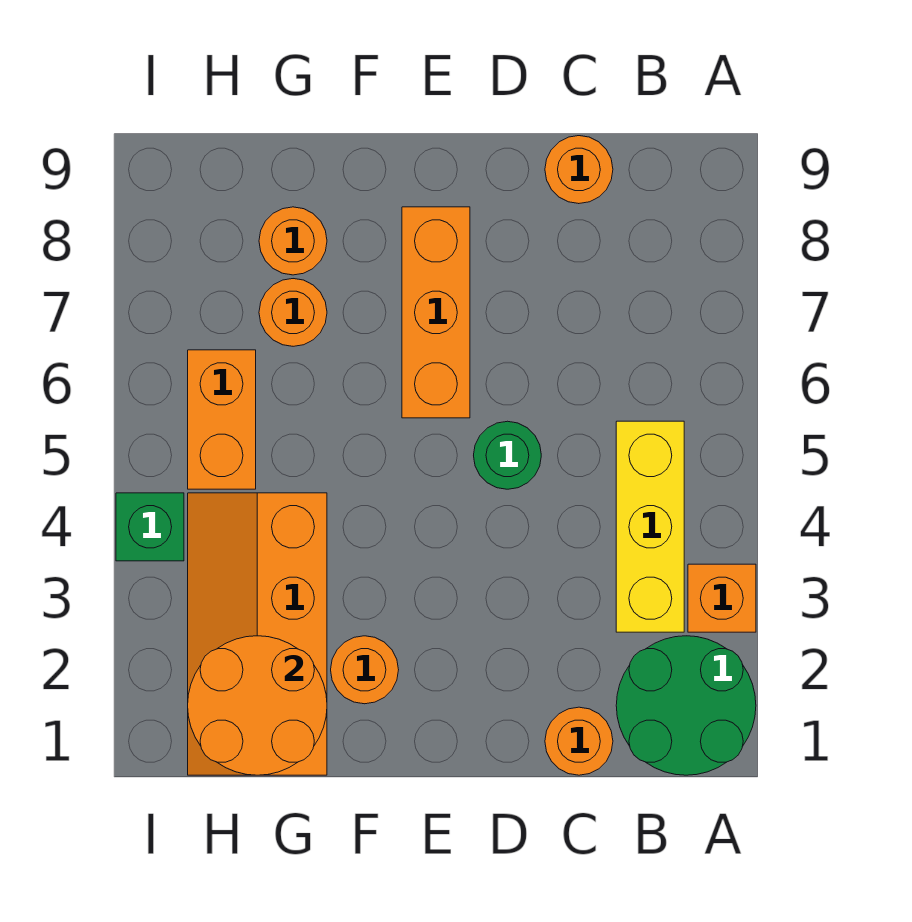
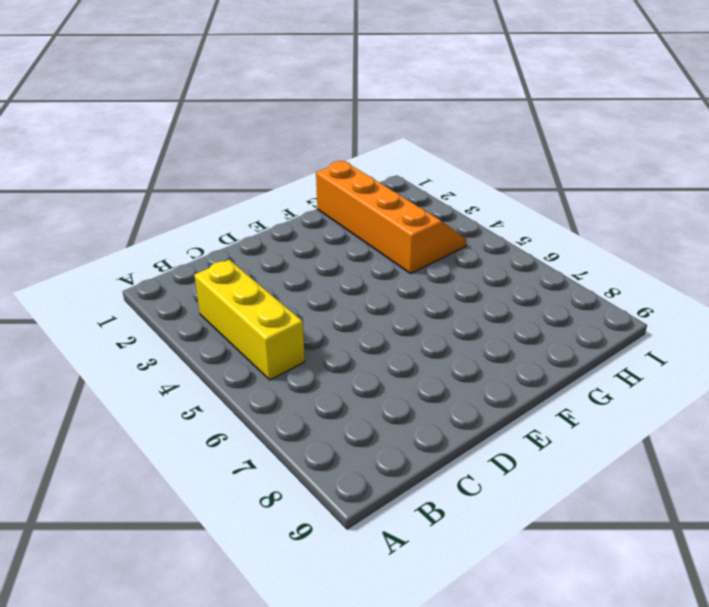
none -> green 2x2 round brick [616,636,756,775]
none -> orange 1x1 brick [688,564,756,632]
none -> orange 1x1 round brick [545,707,613,775]

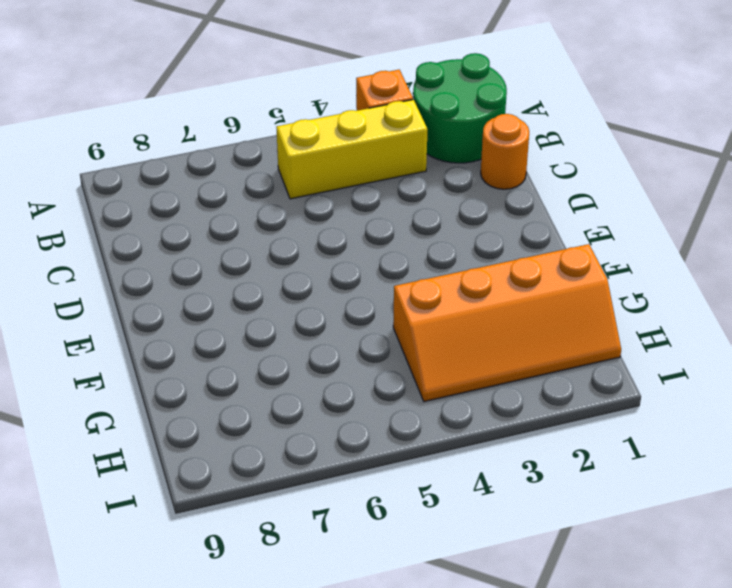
none -> orange 1x1 round brick [545,136,613,204]
none -> green 1x1 round brick [474,421,541,489]
none -> orange 1x3 brick [402,207,470,418]

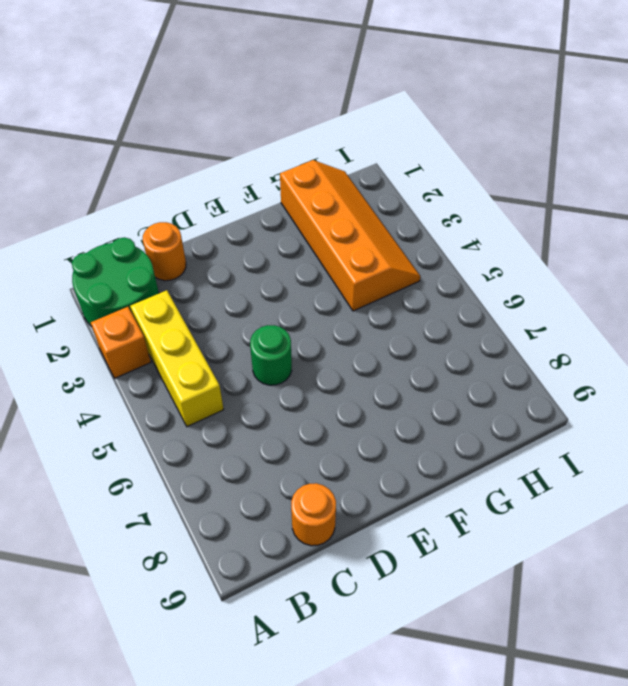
none -> orange 1x3 brick [402,207,470,418]
none -> orange 1x1 round brick [331,636,399,704]
none -> orange 1x1 round brick [259,279,327,346]

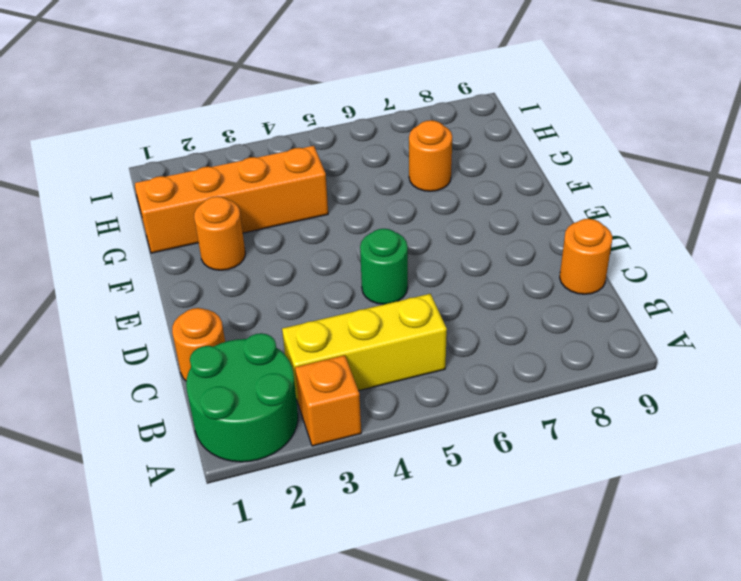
none -> orange 1x3 brick [402,207,470,418]
none -> orange 1x1 round brick [259,207,327,275]
none -> orange 1x2 brick [188,350,256,489]

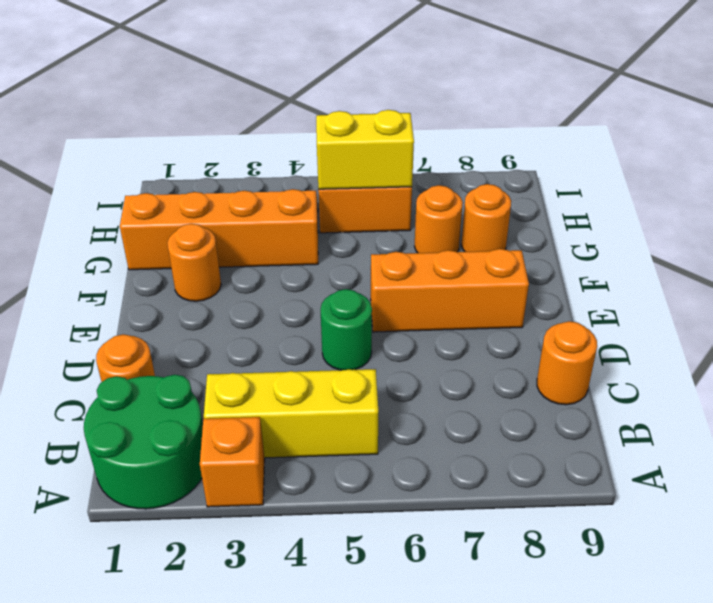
yellow 1x2 brick [316,110,414,189] -> none
none -> green 1x1 brick [116,493,184,561]
none -> orange 2x2 round brick [188,636,327,775]

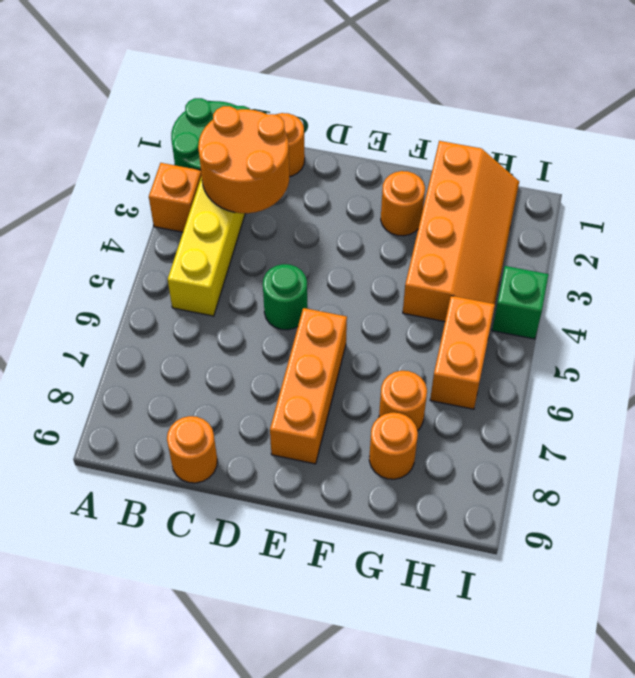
orange 2x2 round brick [198,106,289,213] -> orange 2x2 round brick moved to [188,636,327,775]

